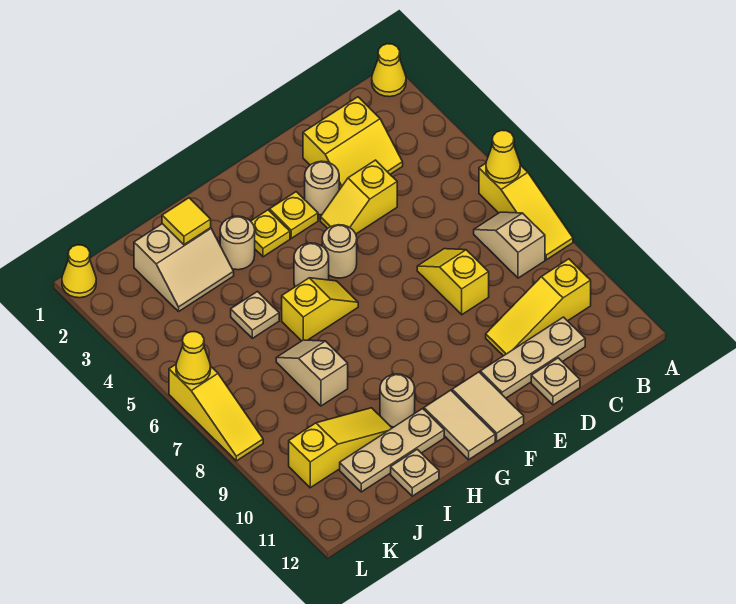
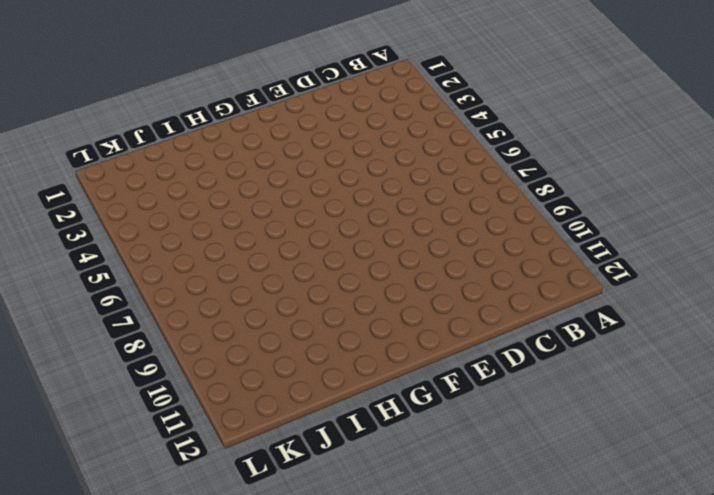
none -> yellow 1x1 cone [372,44,406,97]
none -> yellow 1x3 slope [479,163,573,260]
none -> tan 1x2 slope [474,212,545,278]
none -> yellow 1x3 slope [486,259,591,356]

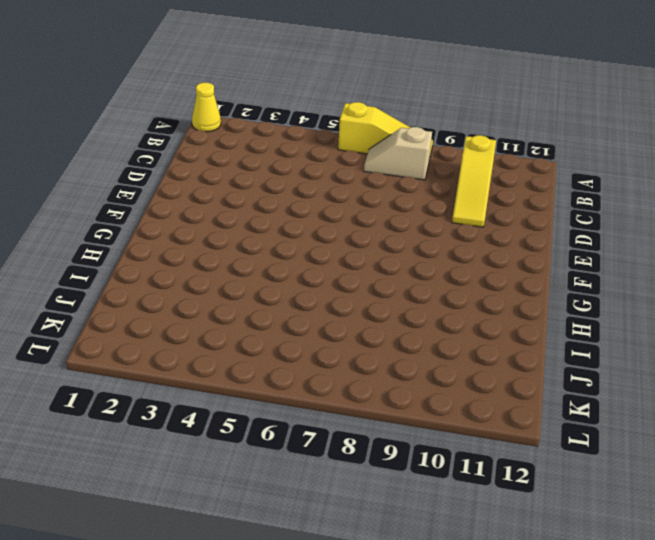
none -> yellow 2x2 slope [303,97,403,190]
none -> tan 1x3 plate [480,317,585,398]
none -> yellow 1x2 slope [320,160,397,234]
none -> yellow 1x2 slope [417,249,489,315]

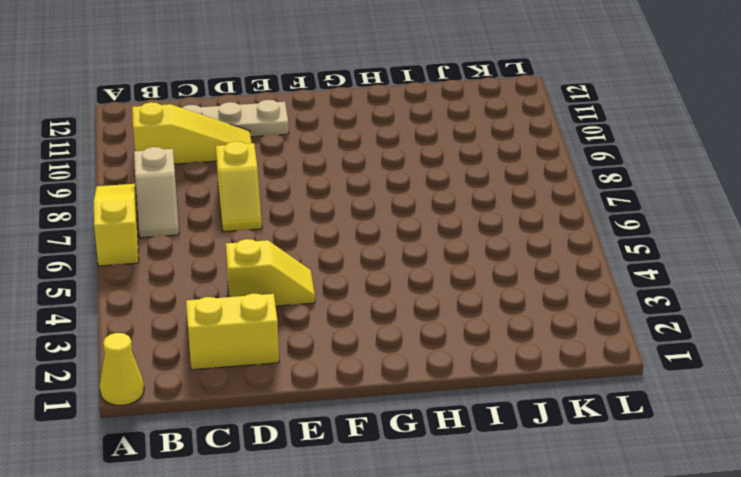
none -> tan 1x1 plate [531,358,580,405]
none -> tan 1x1 round brick [305,161,339,215]
none -> yellow 1x1 plate [269,192,318,238]
none -> tan 1x1 round brick [322,225,357,278]

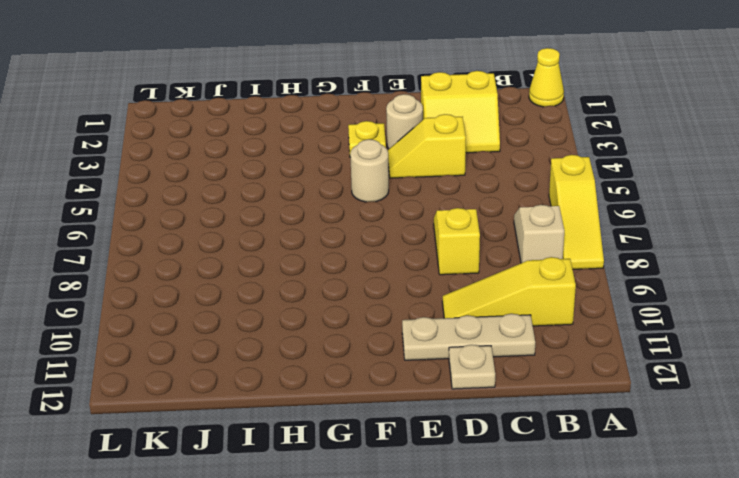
none -> tan 1x2 tile [452,372,524,441]
none -> yellow 1x1 plate [251,210,290,257]
none -> tan 1x1 round brick [294,243,329,287]
none -> yellow 1x2 slope [282,278,358,341]

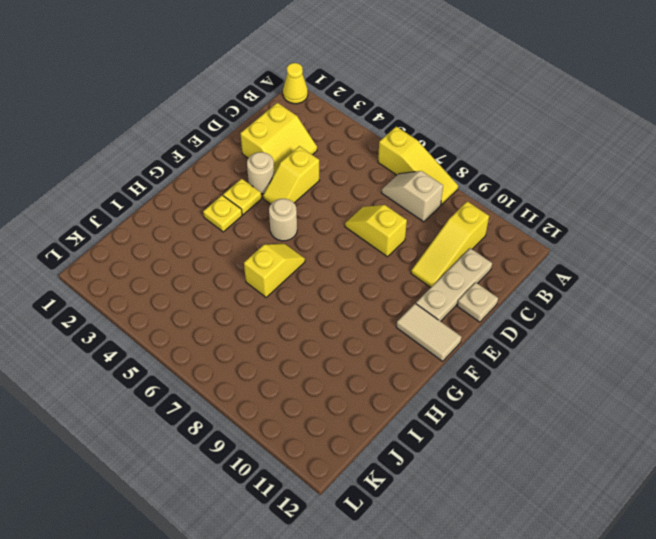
none -> tan 1x1 round brick [294,243,329,287]
none -> tan 1x2 tile [424,390,495,460]
none -> tan 1x1 round brick [220,216,255,270]
none -> tan 1x1 round brick [380,374,415,427]

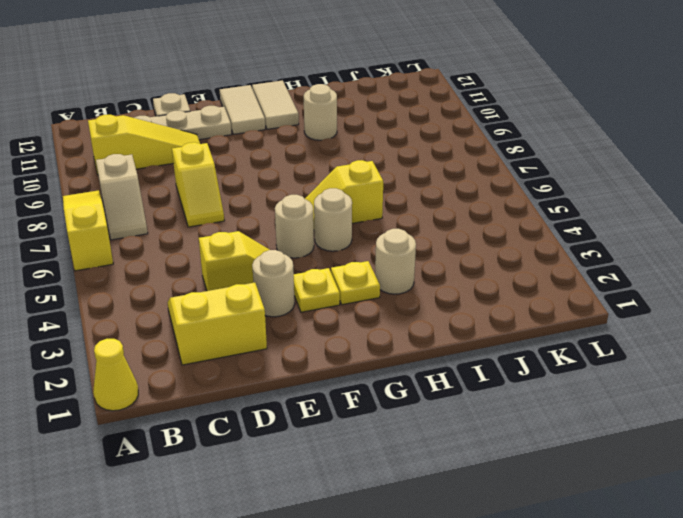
none -> tan 1x3 plate [340,409,444,492]
none -> tan 2x2 slope [134,224,234,311]
none -> tan 1x1 plate [231,292,279,338]
none -> tan 1x2 slope [276,340,348,406]

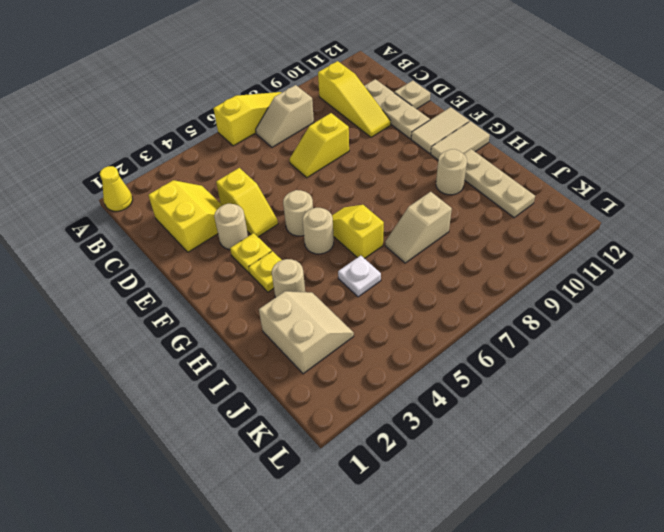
white 1x1 plate [338,256,381,297] -> tan 1x1 plate [231,292,279,338]
none -> yellow 1x3 slope [289,408,392,488]
none -> tan 1x1 plate [391,449,439,496]
none -> yellow 1x1 cone [62,245,96,298]
none -> yellow 1x3 slope [169,365,263,461]

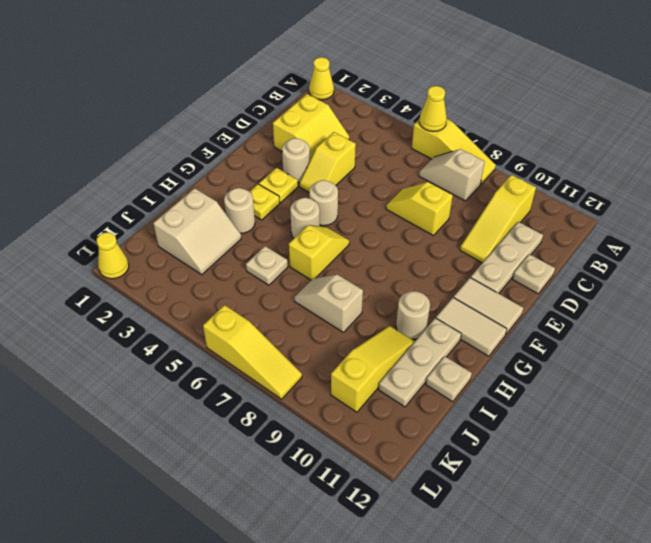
none -> yellow 1x1 tile [162,198,211,245]
none -> yellow 1x1 cone [176,332,211,384]

